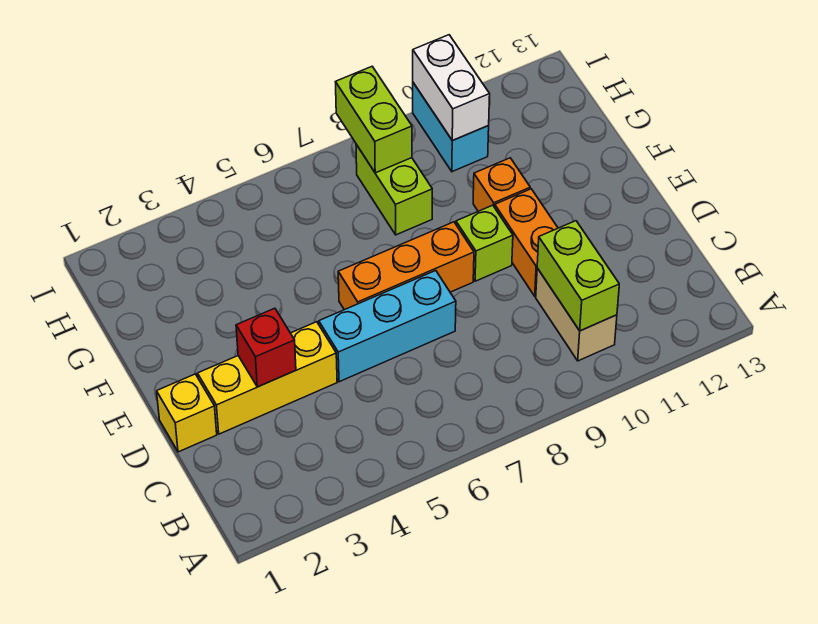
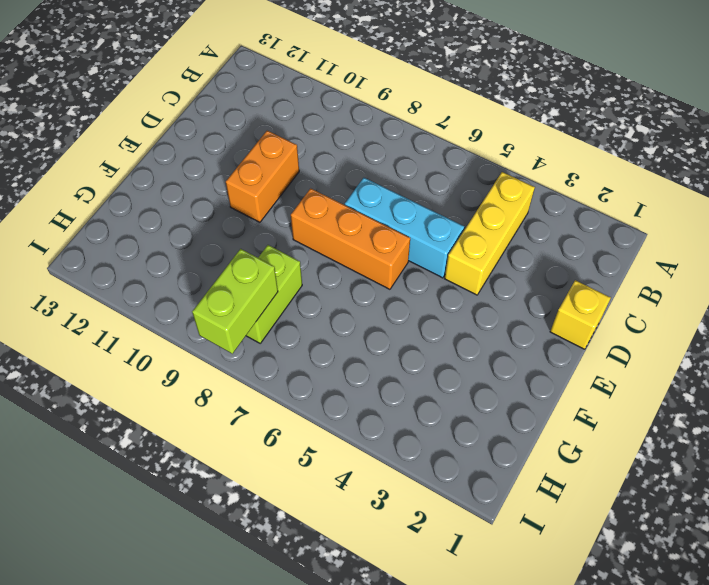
yellow 1x3 brick [445,172,535,295] -> yellow 1x3 brick turned to [198,322,337,434]
none -> tan 1x2 brick [536,268,617,361]
none -> lime 1x1 brick [456,205,513,281]
none -> orange 1x1 brick [473,158,530,211]

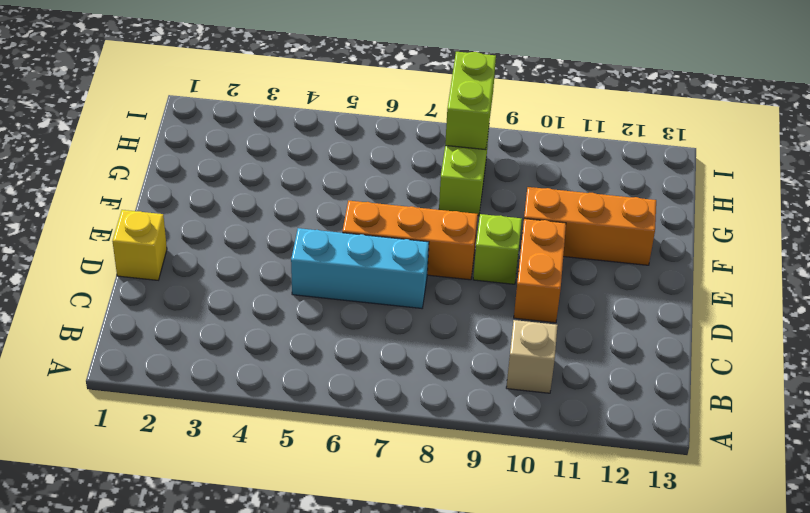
tan 1x1 brick [506,320,558,393] -> tan 1x2 brick [536,268,617,361]
orange 1x3 brick [524,187,656,265] -> orange 1x1 brick [473,158,530,211]
none -> yellow 1x3 brick [198,322,337,434]
none -> cyan 1x2 brick [413,83,489,172]
none -> lime 1x2 brick [537,221,619,331]

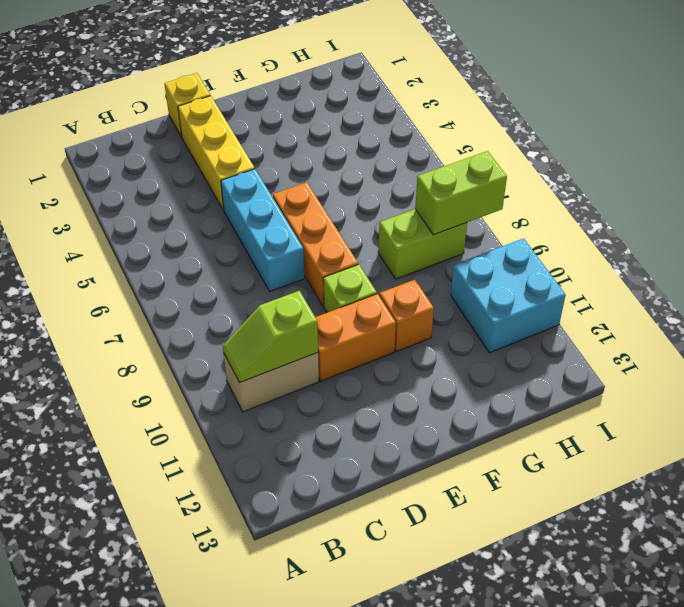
lime 1x2 slope [223,291,318,383] -> lime 1x2 brick [537,221,619,331]
cyan 2x2 brick [451,238,566,353] -> cyan 1x2 brick [413,83,489,172]
none -> red 1x1 brick [236,308,296,387]
none -> white 1x2 brick [413,35,490,141]

